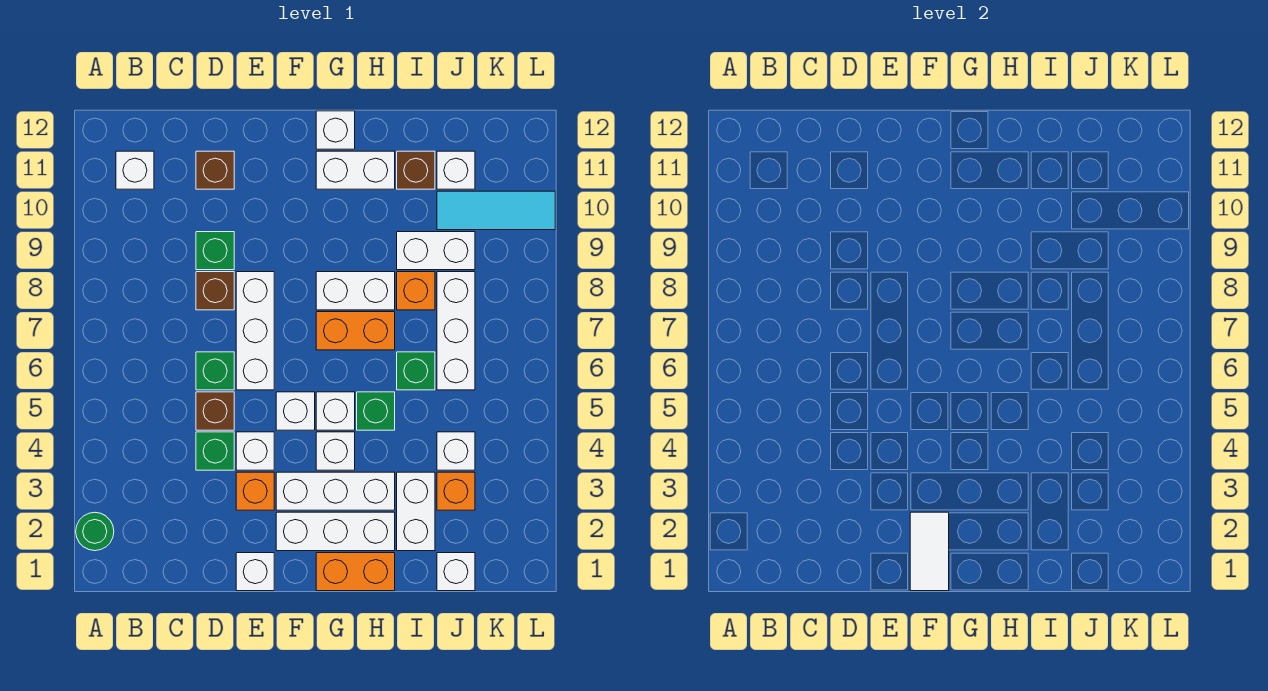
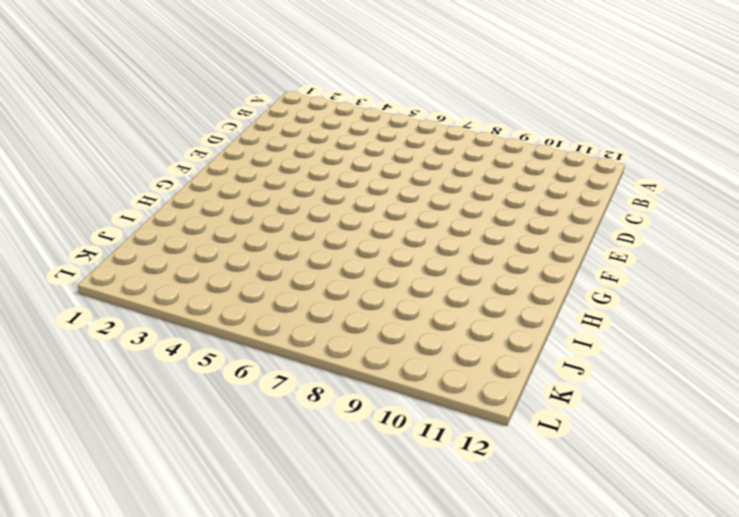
none -> green 1x1 round brick [76,512,114,551]
none -> white 1x1 brick [116,151,154,189]
none -> green 1x1 brick [196,432,234,470]
none -> brown 1x1 brick [196,392,234,430]

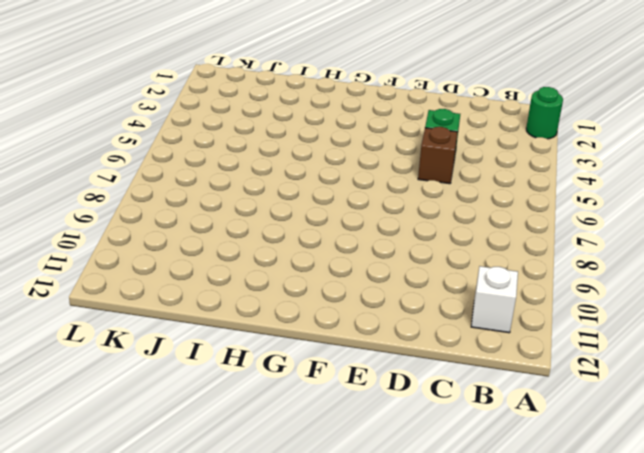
none -> green 1x1 brick [196,352,234,390]
none -> brown 1x1 brick [196,272,234,310]
none -> green 1x1 brick [196,232,234,270]
none -> brown 1x1 brick [196,151,234,189]

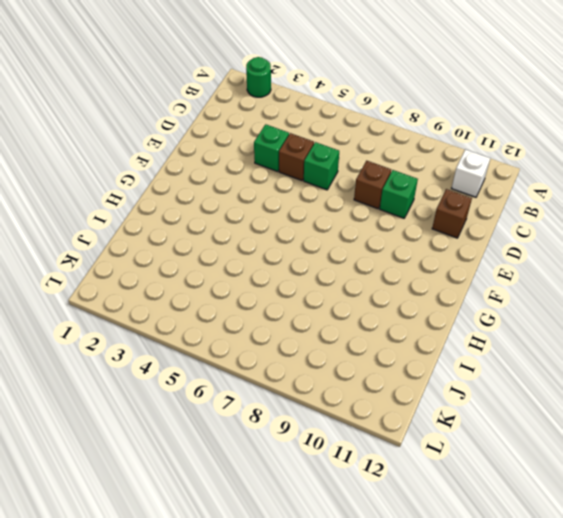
none -> white 1x1 brick [236,553,274,591]
none -> orange 1x1 brick [236,472,274,510]
none -> white 1x1 brick [236,432,274,470]
none -> white 1x3 brick [236,272,274,390]

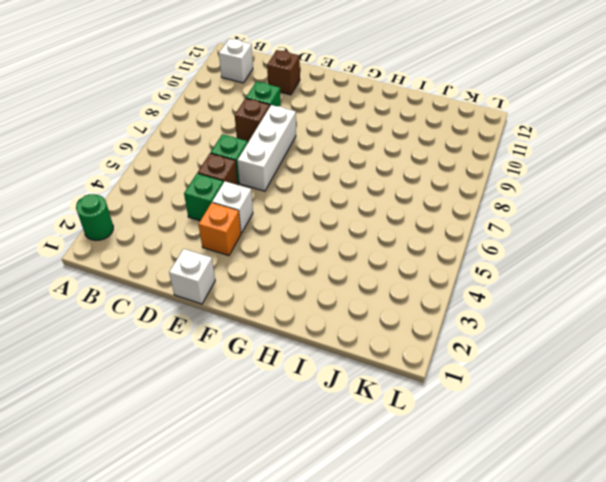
none -> white 1x3 brick [276,512,395,551]
none -> white 1x3 brick [276,472,395,510]
none -> white 1x1 brick [276,392,315,430]
none -> orange 1x2 brick [316,553,395,591]

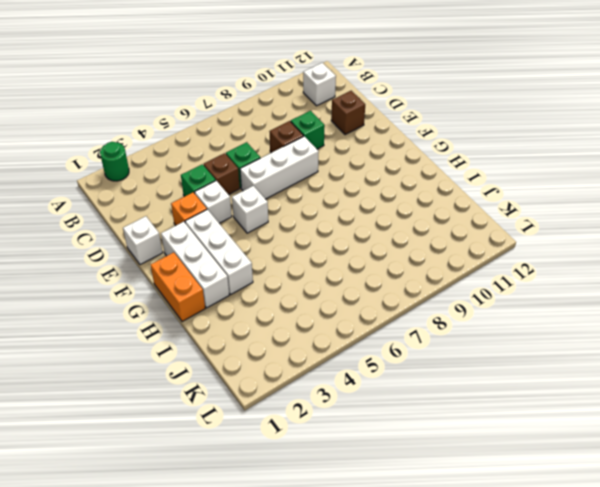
none -> white 1x1 brick [316,432,355,470]
none -> white 1x1 brick [316,392,355,430]
none -> orange 1x2 brick [316,312,395,350]
none -> white 1x2 brick [316,272,395,310]

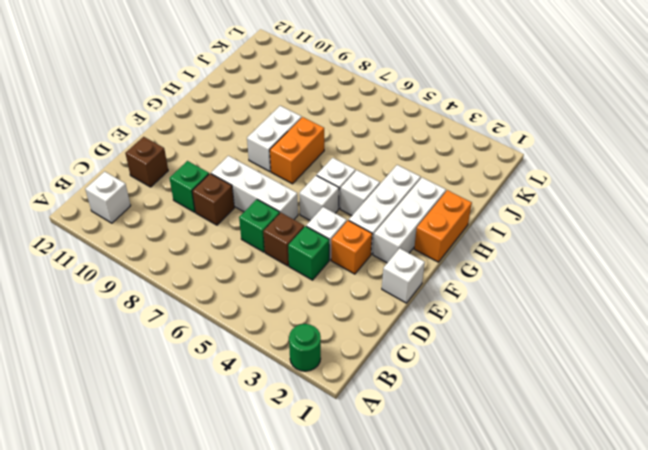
none -> white 1x2 brick [316,151,395,189]
none -> white 1x1 brick [316,111,355,149]
none -> green 1x1 brick [357,392,395,430]
none -> white 1x2 brick [397,472,435,551]

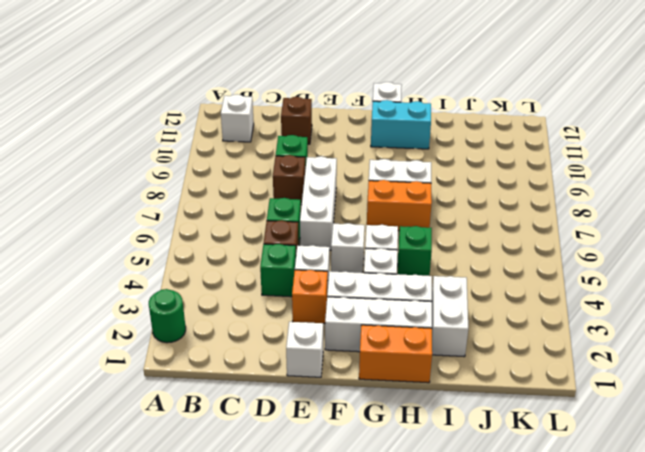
cyan 1x2 brick [371,100,431,149] -> white 1x2 brick [316,151,395,189]
none -> green 1x1 brick [397,352,435,390]
none -> orange 1x1 brick [397,272,435,310]
none -> white 1x2 brick [397,232,475,270]
none -> brown 1x1 brick [397,151,435,189]

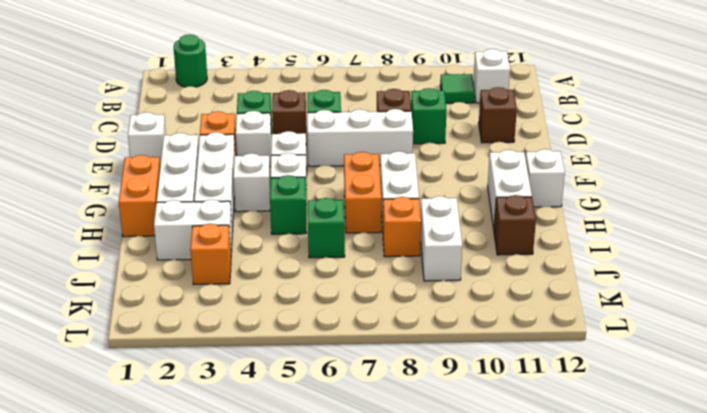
green 1x1 tile [440,74,475,103] -> none
none -> white 1x1 brick [437,553,475,591]
none -> white 1x1 brick [437,432,475,470]
none -> white 1x3 brick [437,272,475,390]
none -> cyan 1x3 tile [437,191,555,230]

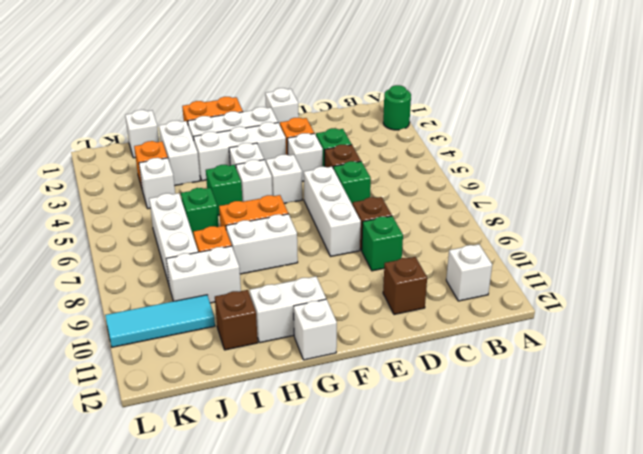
none -> white 1x1 brick [437,151,475,189]
none -> white 1x2 tile [910,512,949,591]

